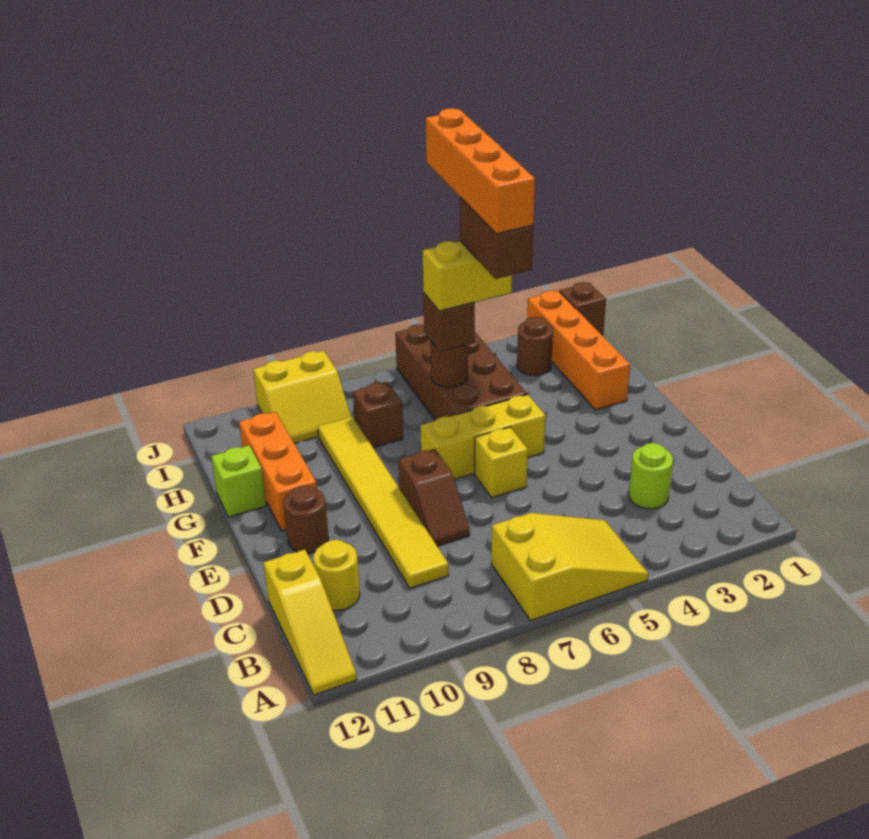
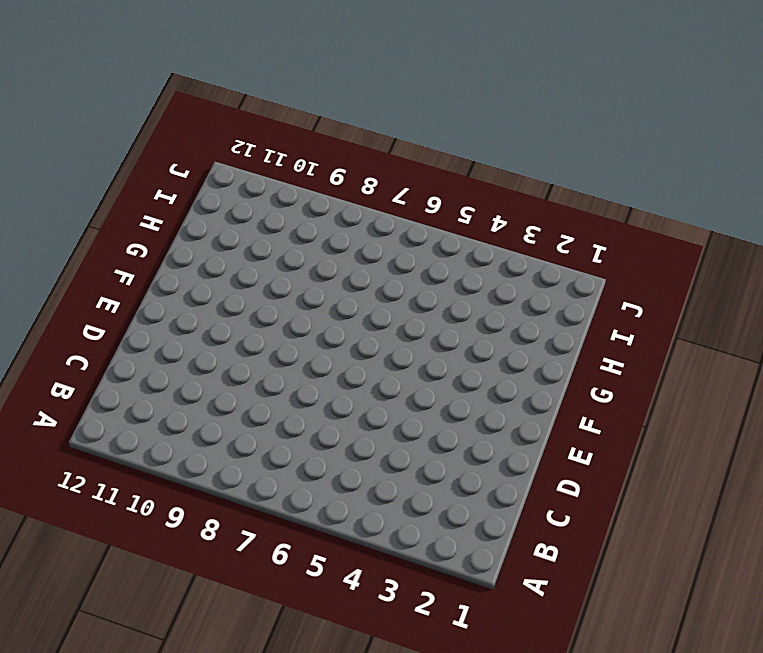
none -> yellow 2x3 slope [491,513,648,621]
none -> yellow 1x3 slope [263,550,357,695]
none -> lime 1x1 round brick [629,443,673,509]

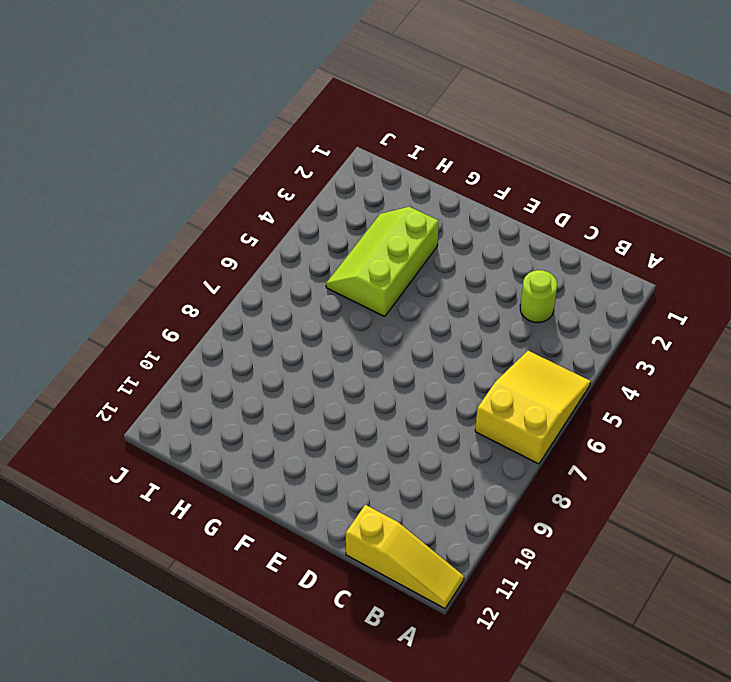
lime 2x3 slope [326,207,439,317] -> brown 2x4 brick [395,324,527,420]
none -> yellow 1x6 tile [318,417,448,588]
none -> yellow 1x1 round brick [313,540,360,610]
none -> brown 1x2 slope [399,449,470,546]

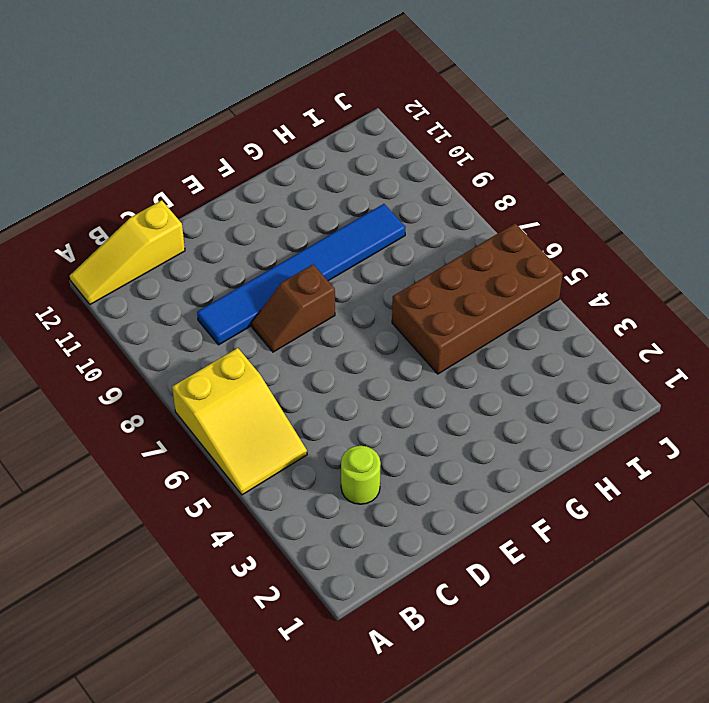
blue 1x6 tile [197,204,405,345] -> yellow 1x6 tile [318,417,448,588]
none -> yellow 1x1 round brick [313,540,360,610]
none -> yellow 1x1 brick [475,427,528,498]
none -> brown 1x1 round brick [284,485,329,553]

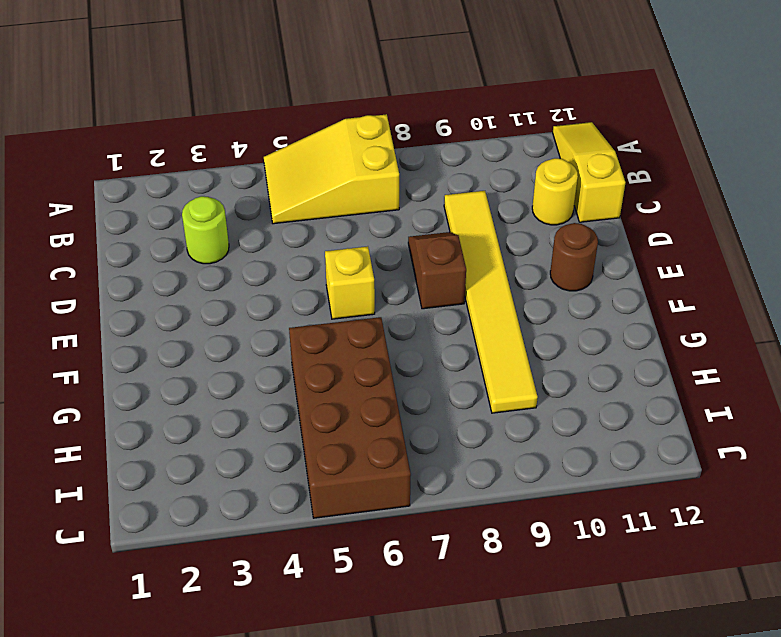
none -> yellow 1x3 brick [420,395,546,479]
none -> orange 1x3 brick [239,412,317,531]
none -> orange 1x4 brick [527,290,630,410]

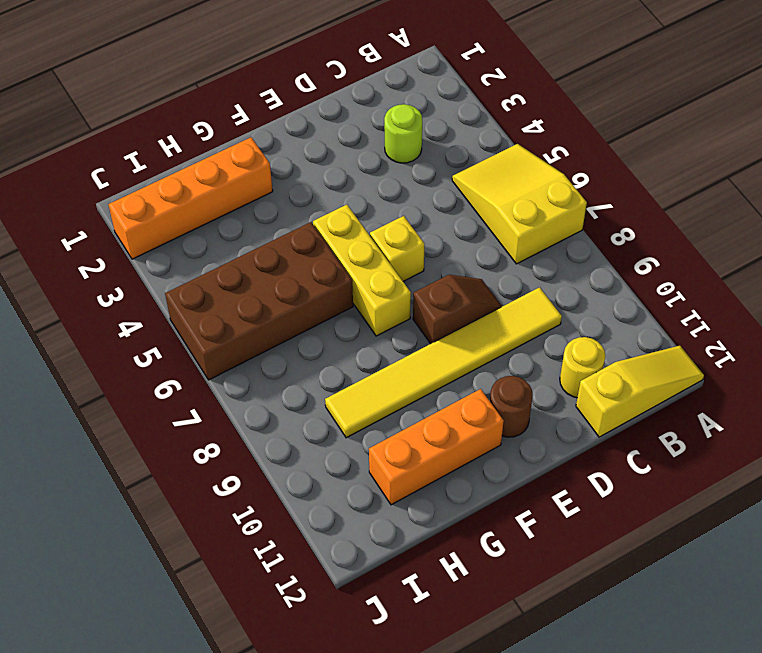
none -> lime 1x1 brick [211,445,266,517]
none -> brown 1x1 brick [353,382,403,448]
none -> brown 1x1 round brick [517,317,553,376]

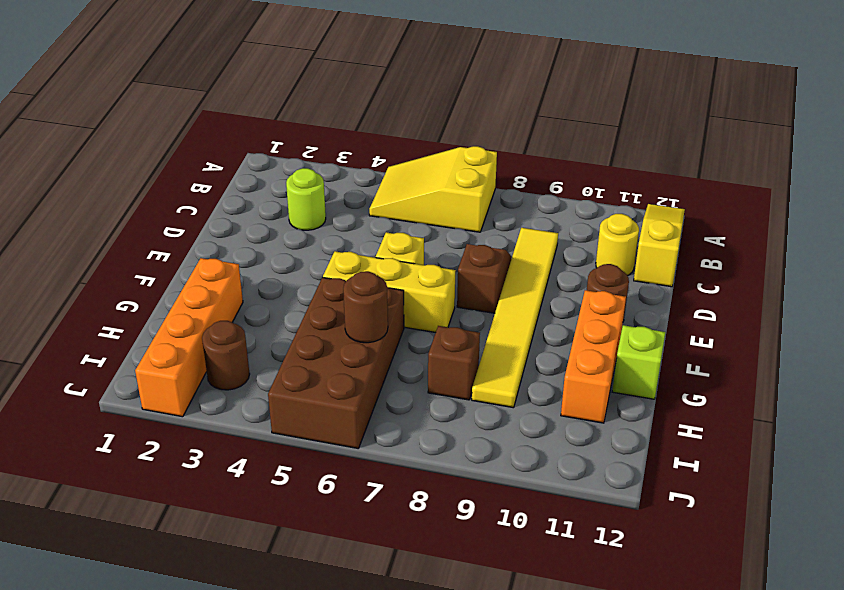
none -> yellow 2x2 slope [253,351,351,444]
none -> brown 1x1 brick [559,282,606,335]
none -> brown 1x1 brick [423,293,475,352]

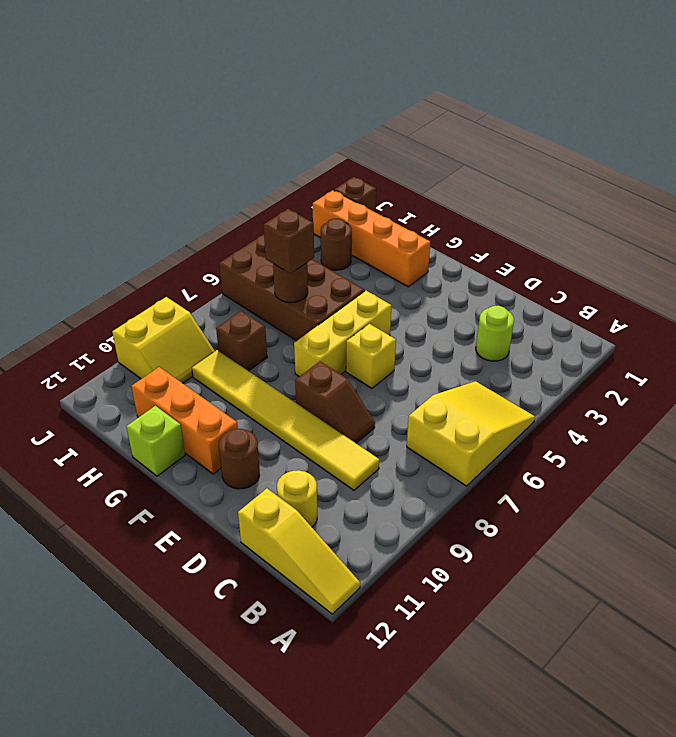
none -> yellow 1x2 brick [423,241,512,311]
none -> brown 1x2 brick [460,198,533,279]
none -> orange 1x4 brick [426,108,535,234]

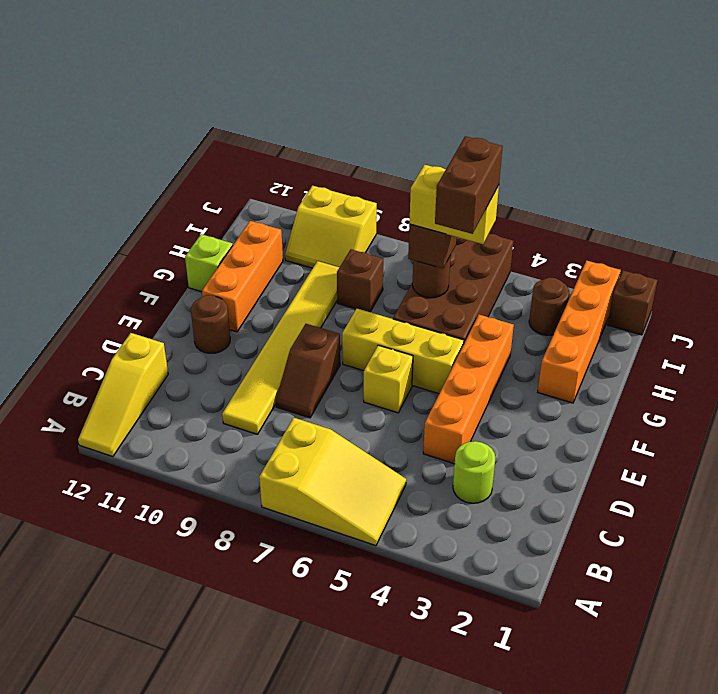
orange 1x4 brick [423,315,514,464] -> orange 1x4 brick moved to [426,108,535,234]
none -> yellow 1x1 round brick [313,540,360,610]

